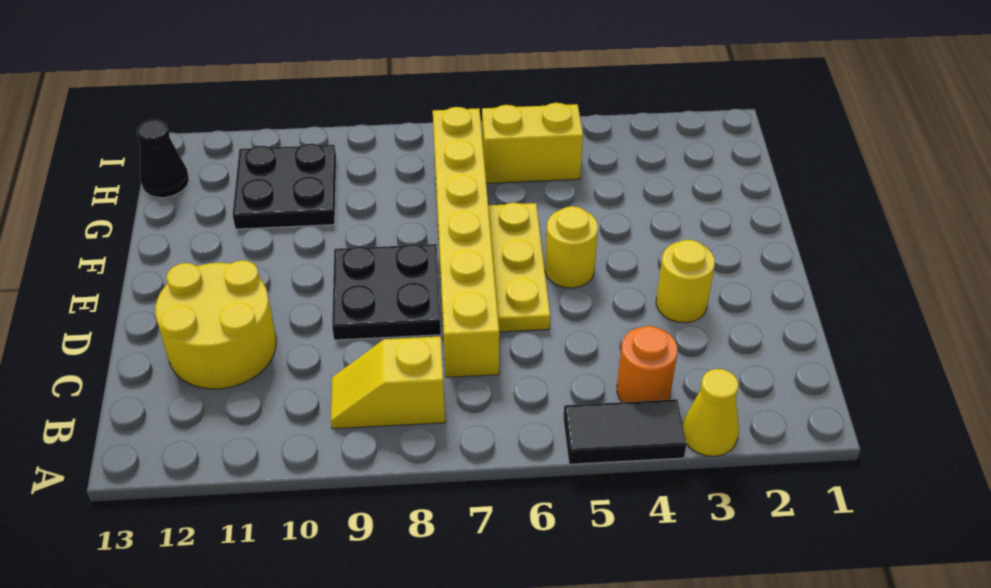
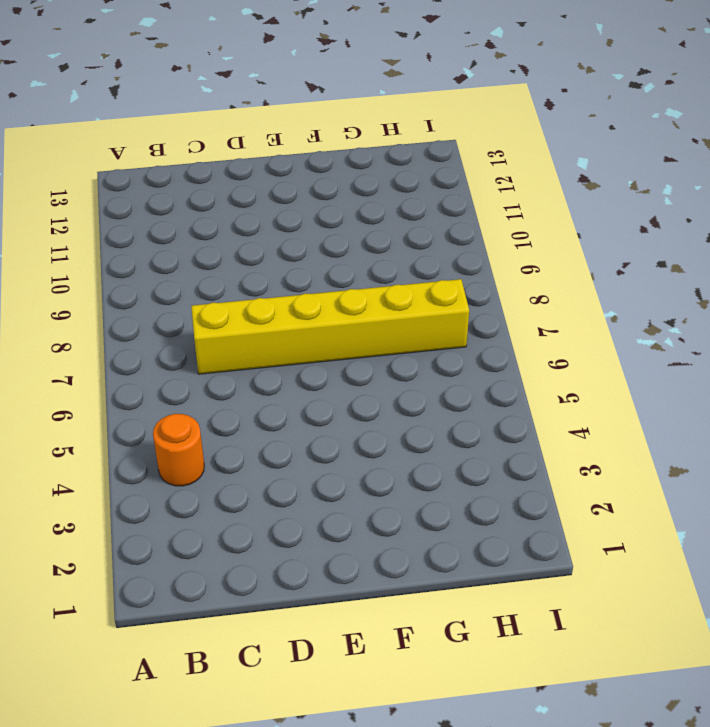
none -> yellow 1x1 cone [683,369,739,456]
none -> black 1x2 tile [563,399,686,464]
none -> yellow 1x2 slope [331,336,445,429]

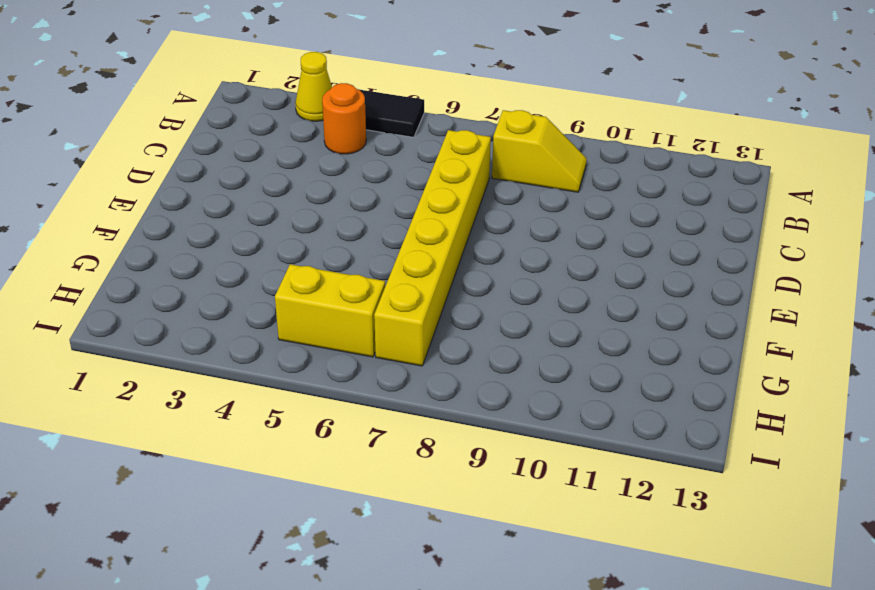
none -> yellow 2x2 round brick [155,260,276,389]
none -> yellow 1x1 round brick [656,240,715,323]
none -> yellow 1x3 plate [488,203,550,332]

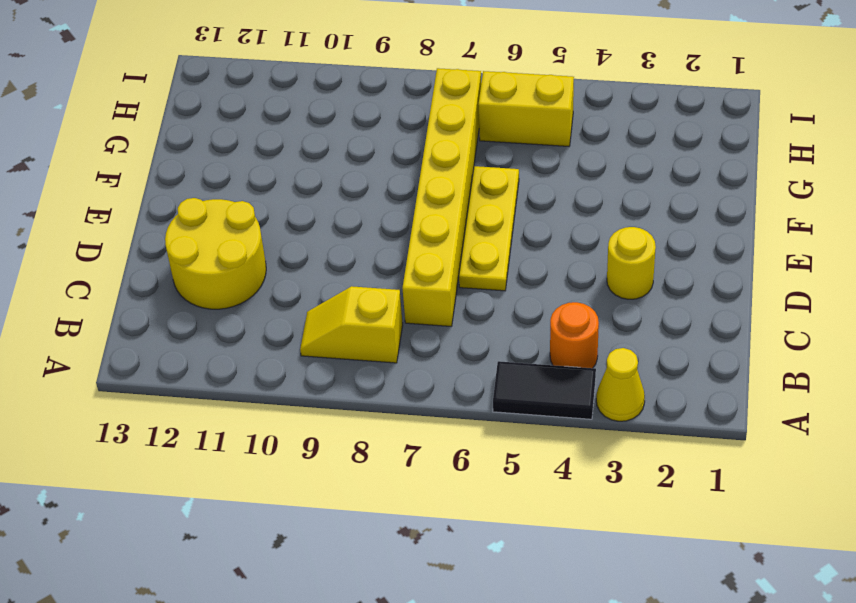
none -> black 2x2 plate [332,244,441,340]
none -> yellow 1x1 round brick [545,206,598,288]
none -> black 2x2 plate [233,144,336,229]

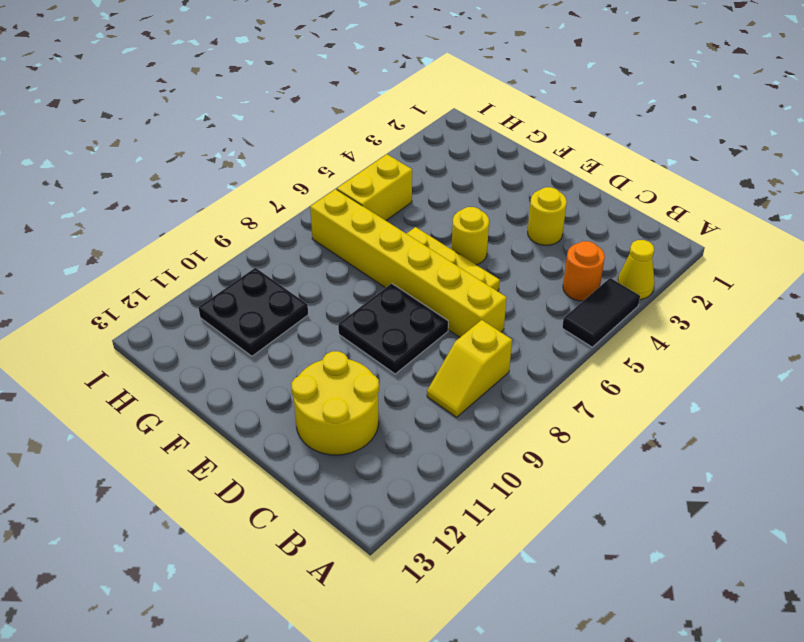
none -> black 1x1 cone [137,119,189,198]

